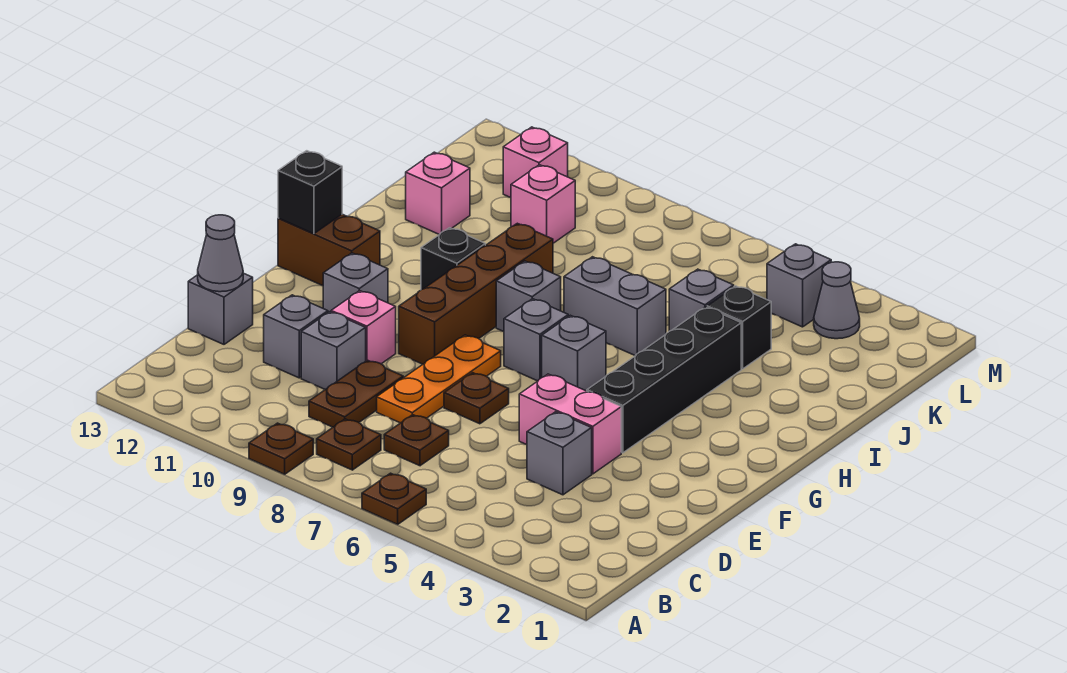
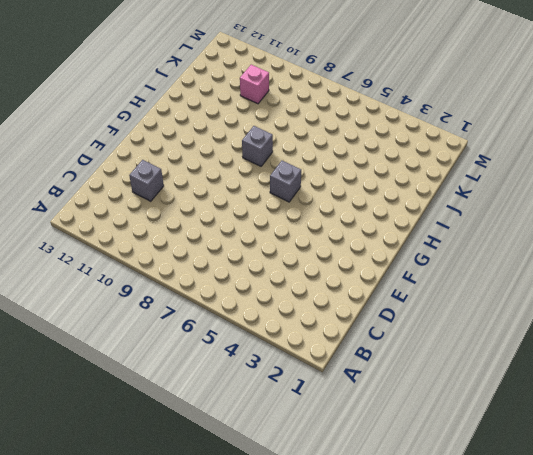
none -> brown 1x1 plate [362,473,426,524]
none -> brown 1x1 plate [249,423,313,474]
none -> brown 1x1 plate [317,419,381,470]
none -> brown 1x1 plate [384,415,449,466]

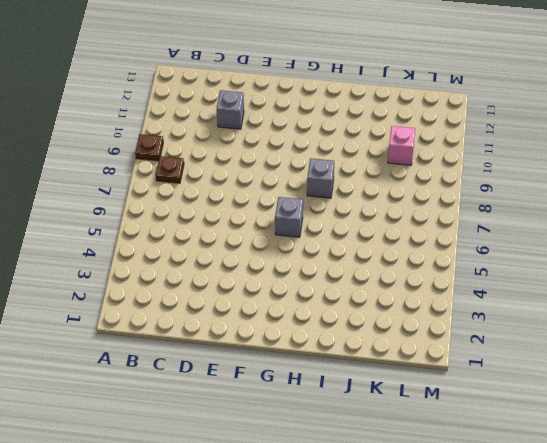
none -> brown 1x1 plate [362,473,426,524]
none -> brown 1x1 plate [384,415,449,466]
none -> brown 1x2 plate [309,360,403,427]
none -> grey 1x1 brick [527,412,592,495]

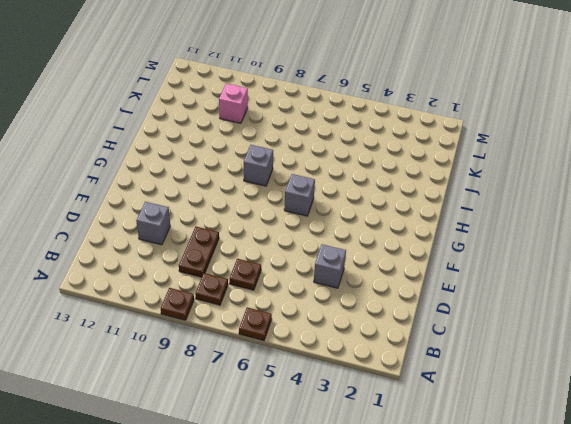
none -> orange 1x3 plate [377,335,501,423]
none -> grey 1x1 brick [301,312,366,390]
none -> grey 1x1 brick [188,273,253,344]
none -> pink 1x2 brick [519,374,621,474]

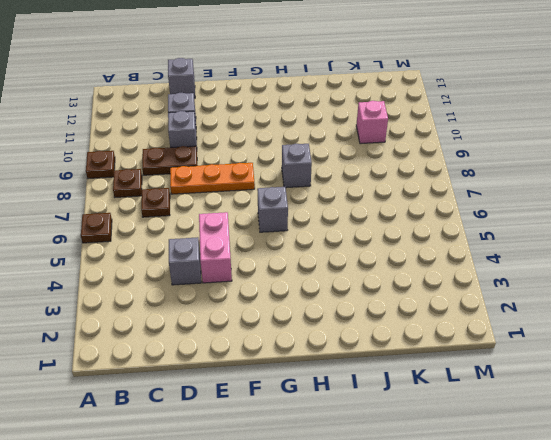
none -> brown 1x1 plate [444,373,509,424]
none -> pink 1x1 brick [331,291,396,364]
none -> black 1x4 brick [587,307,741,453]
none -> brown 1x4 brick [399,223,553,364]

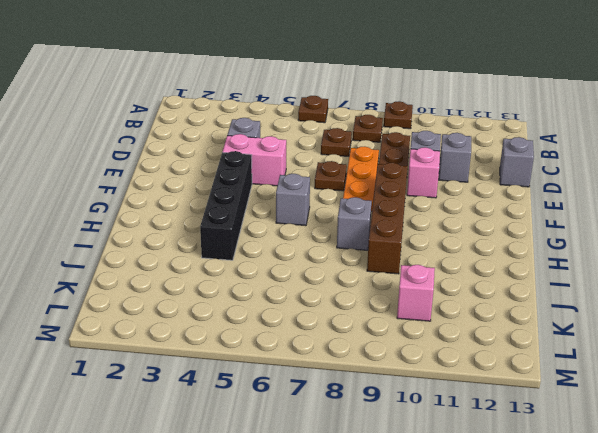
none -> grey 1x1 brick [323,253,388,312]
none -> grey 1x1 brick [504,299,568,381]
none -> brown 1x2 brick [278,214,380,286]
none -> black 1x1 brick [421,228,485,290]

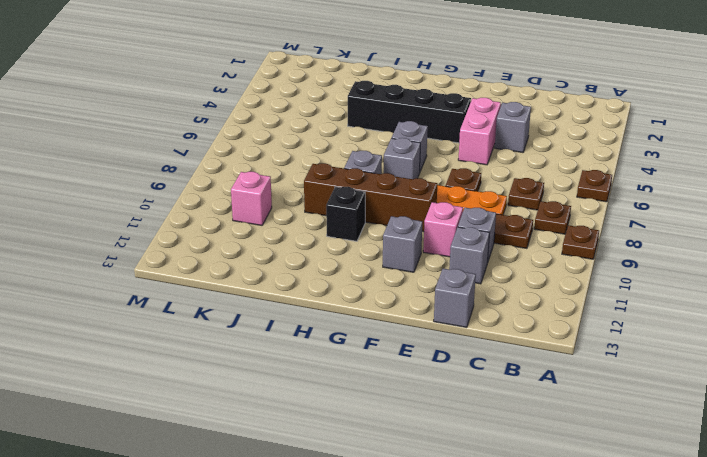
none -> brown 1x2 brick [278,214,380,286]
none -> grey 1x2 brick [564,257,666,356]
none -> black 1x1 brick [707,286,771,369]
none -> grey 1x1 brick [669,269,734,331]

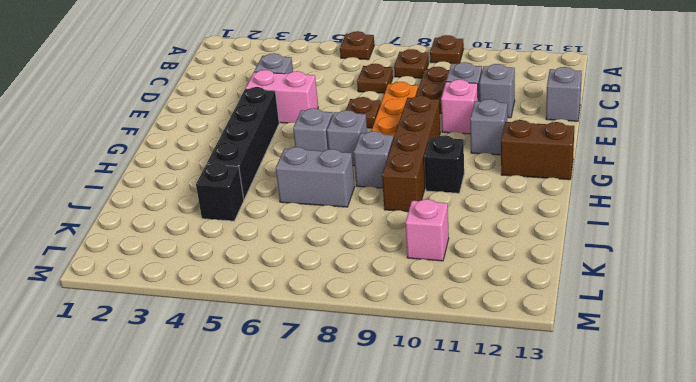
none -> grey 1x1 brick [669,269,734,331]
none -> pink 1x1 brick [406,152,470,235]
none -> grey 1x1 cone [814,262,860,339]
none -> grey 1x1 brick [767,244,831,327]

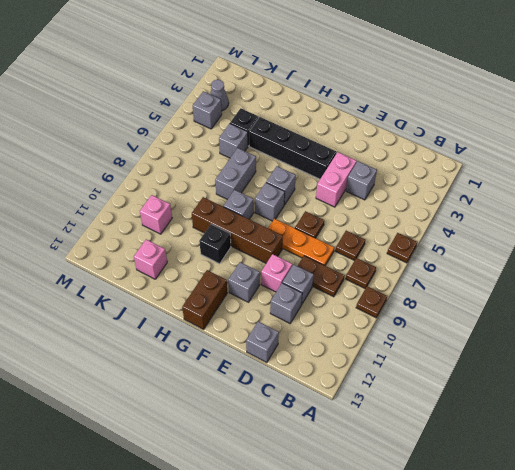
none -> pink 1x1 brick [503,127,568,198]
none -> grey 1x1 cone [198,215,243,292]
none -> black 1x1 brick [278,151,342,234]

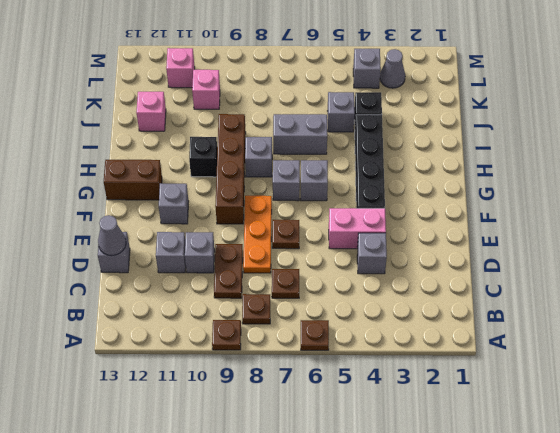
none -> pink 1x1 brick [331,291,396,364]
none -> black 1x1 brick [278,151,342,234]

